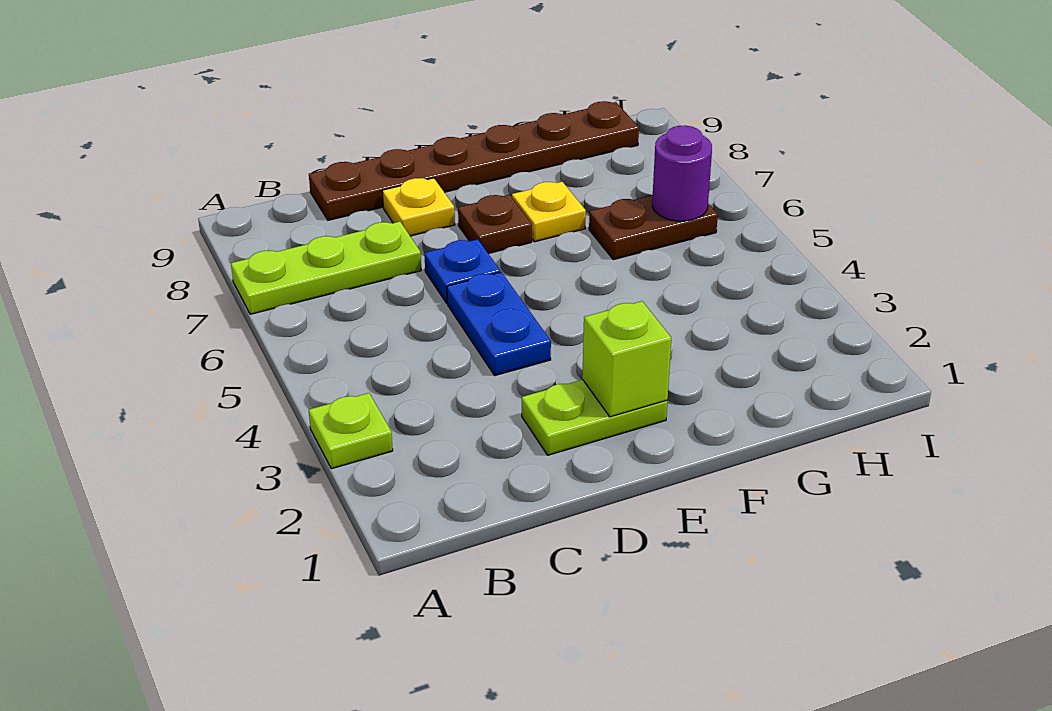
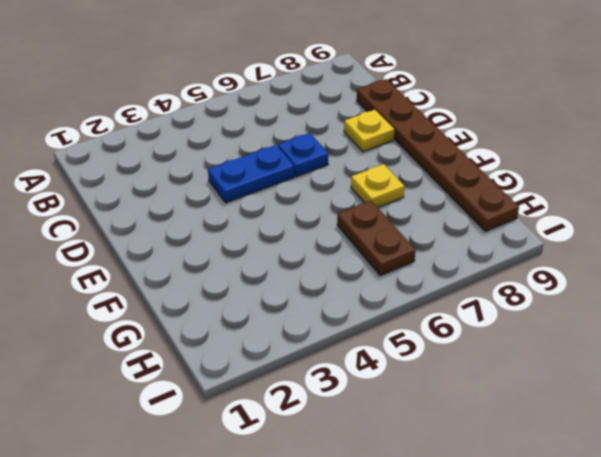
none -> lime 1x1 plate [309,393,393,469]
none -> lime 1x3 plate [231,222,421,314]
none -> lime 1x2 plate [522,380,667,455]

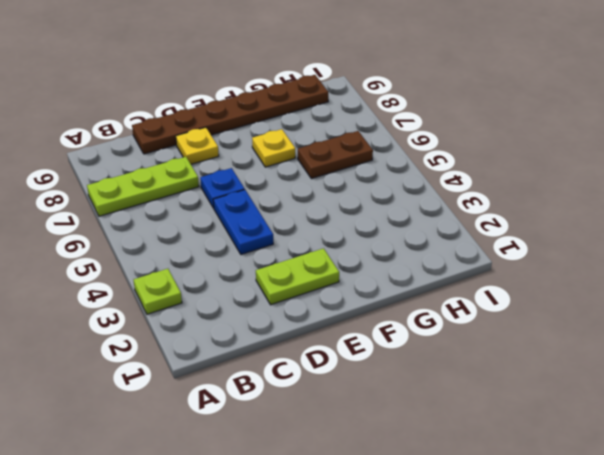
none -> brown 1x1 plate [458,195,532,254]
none -> lime 1x1 brick [582,301,671,417]
none -> purple 1x1 round brick [652,126,712,221]

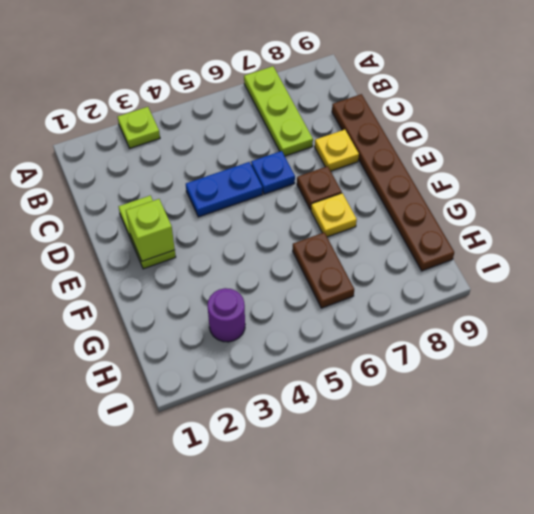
purple 1x1 round brick [208,288,245,342] -> purple 1x1 round brick moved to [652,126,712,221]

